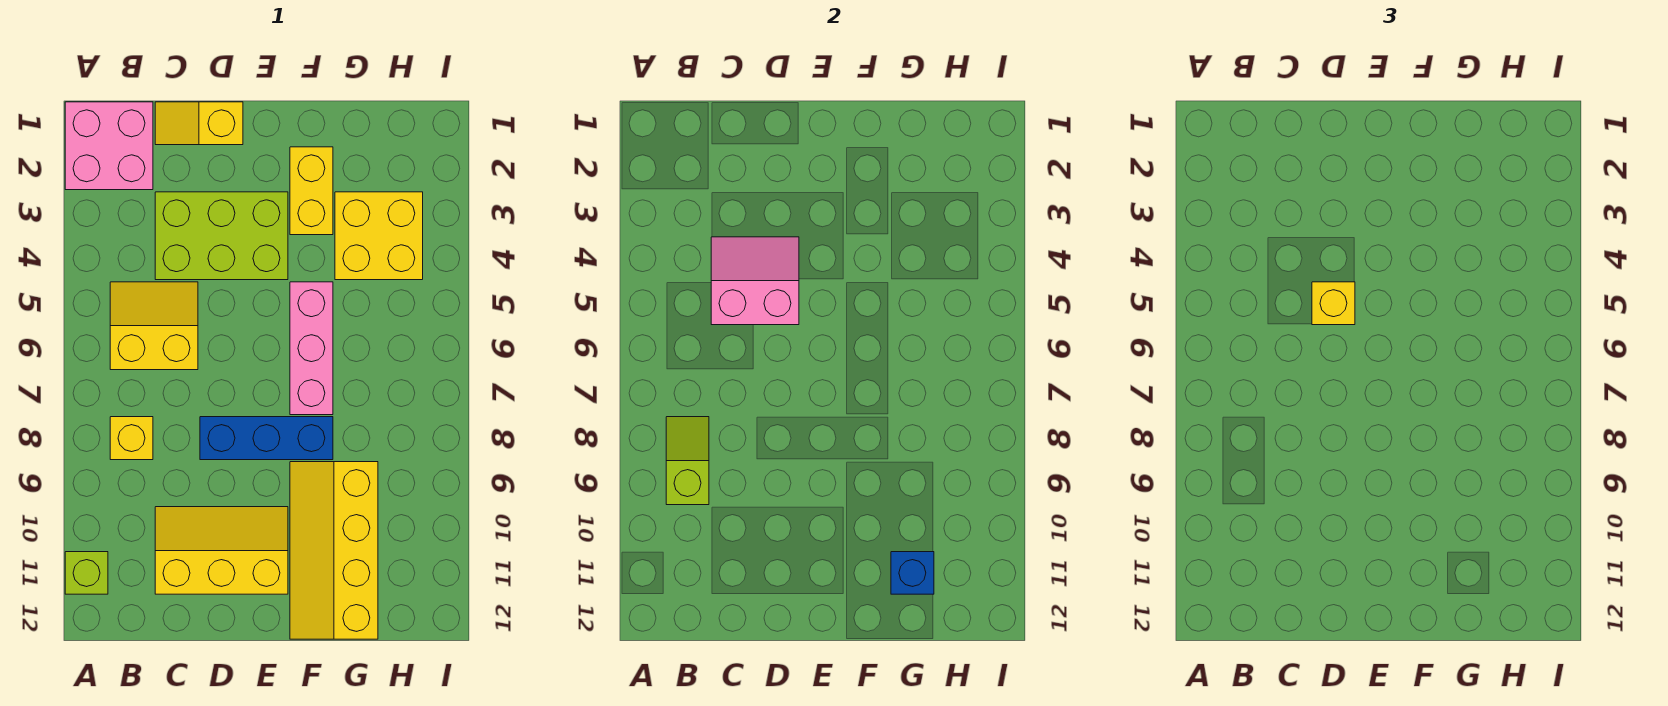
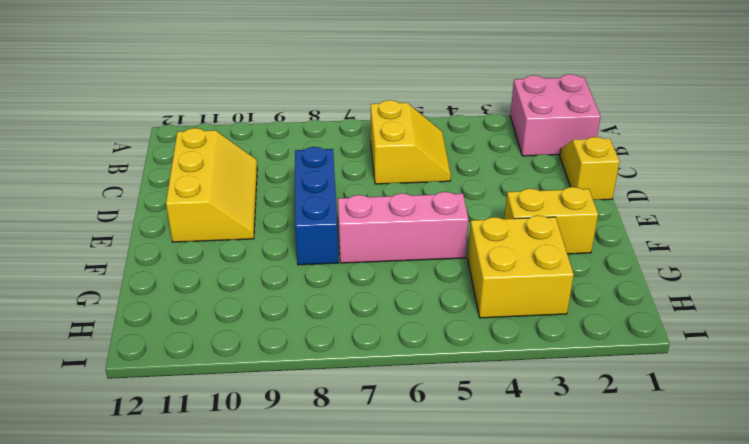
none -> lime 1x1 brick [65,552,108,594]
none -> yellow 1x1 brick [110,417,153,460]
none -> lime 2x3 brick [155,192,288,280]

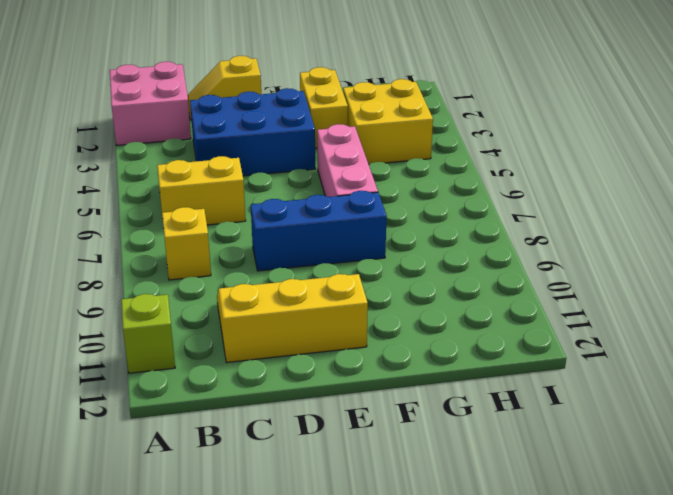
blue 2x3 brick [190,88,316,176] -> lime 2x3 brick [155,192,288,280]
none -> yellow 2x4 slope [290,462,378,639]
none -> lime 1x2 slope [666,417,709,505]
none -> pink 2x2 slope [711,237,799,325]

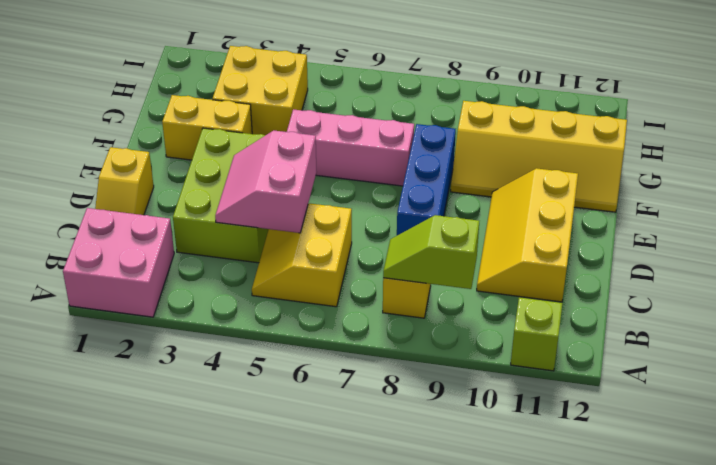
none -> blue 1x1 brick [891,552,934,594]
none -> yellow 1x1 brick [1312,282,1355,325]

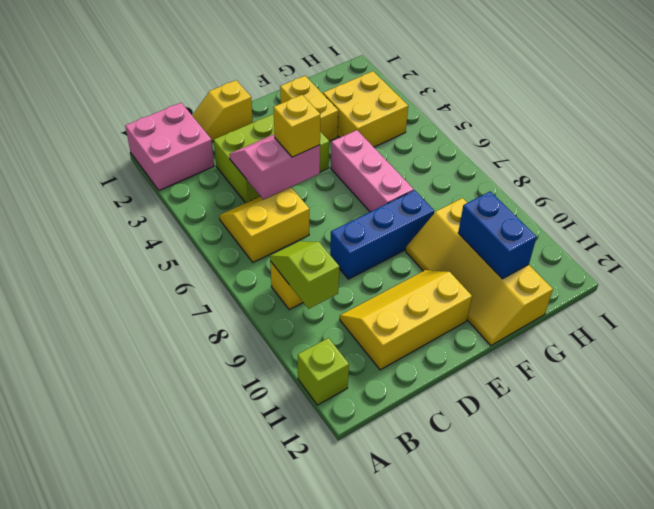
blue 1x2 brick [458,191,537,279] -> blue 1x1 brick [891,552,934,594]

